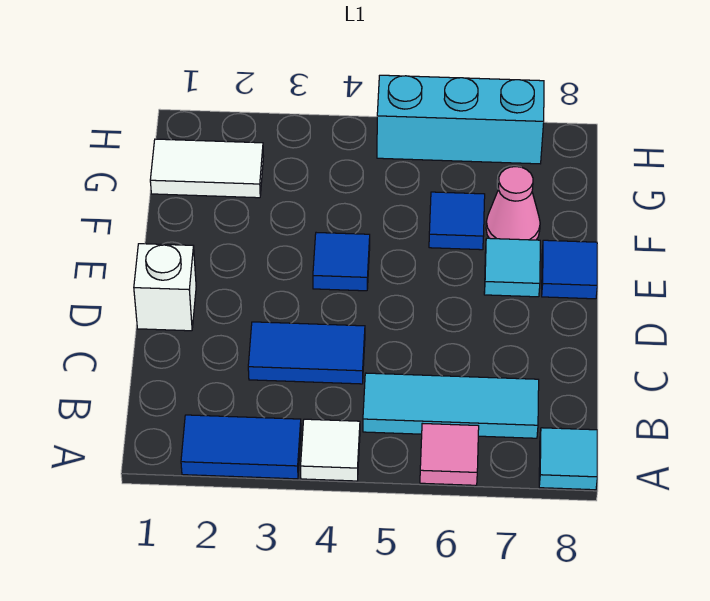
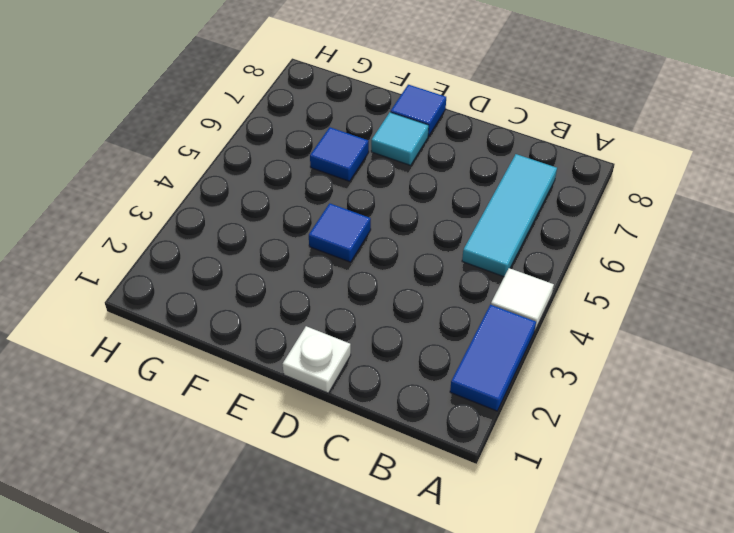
white 1x1 plate [283,326,351,393] -> white 1x1 brick [134,244,196,331]
none -> pink 1x1 tile [420,423,479,485]
none -> cyan 1x1 tile [539,428,597,490]
none -> blue 1x2 tile [248,322,365,384]

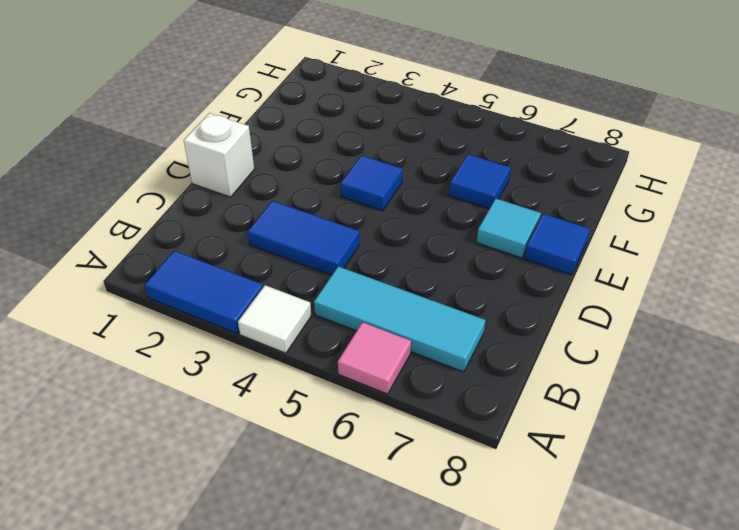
none -> cyan 1x1 tile [539,428,597,490]
none -> pink 1x1 cone [486,167,540,240]
none -> white 1x2 tile [150,139,264,198]

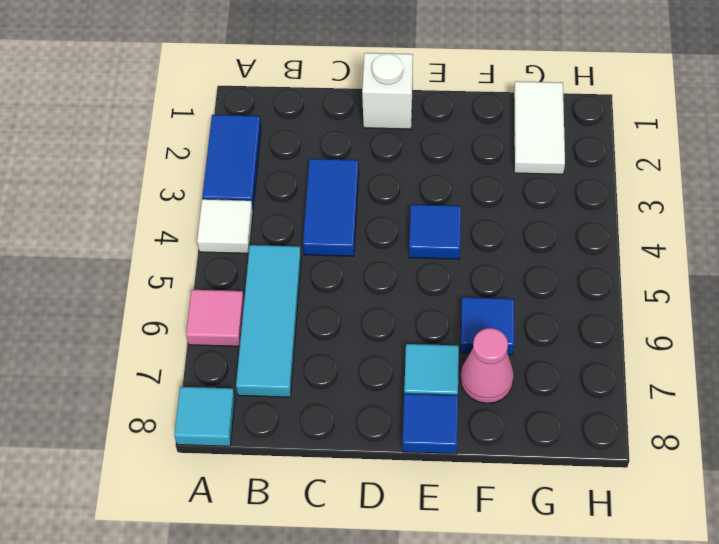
none -> cyan 1x3 brick [377,75,544,164]

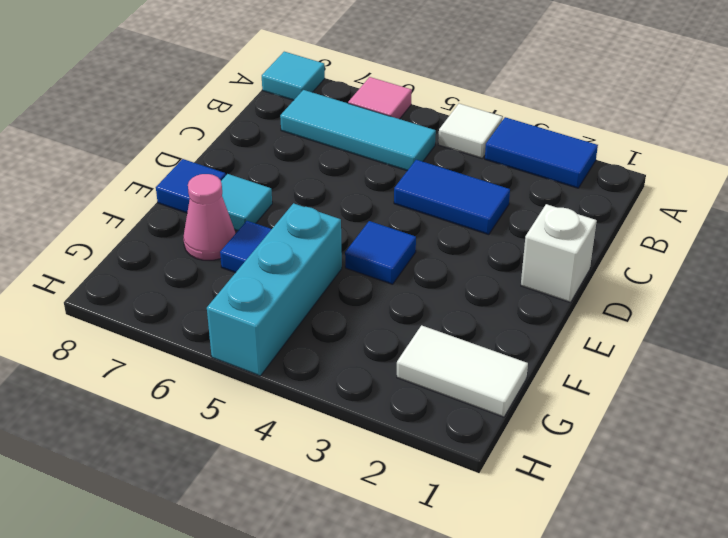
cyan 1x3 brick [207,203,342,376] -> cyan 1x3 brick turned to [377,75,544,164]

